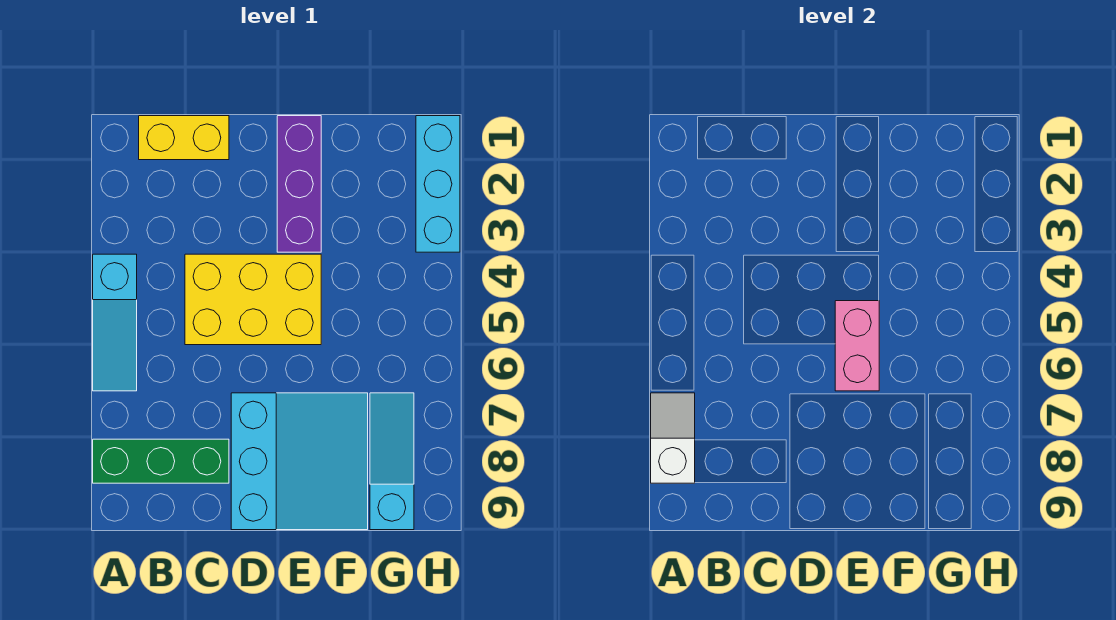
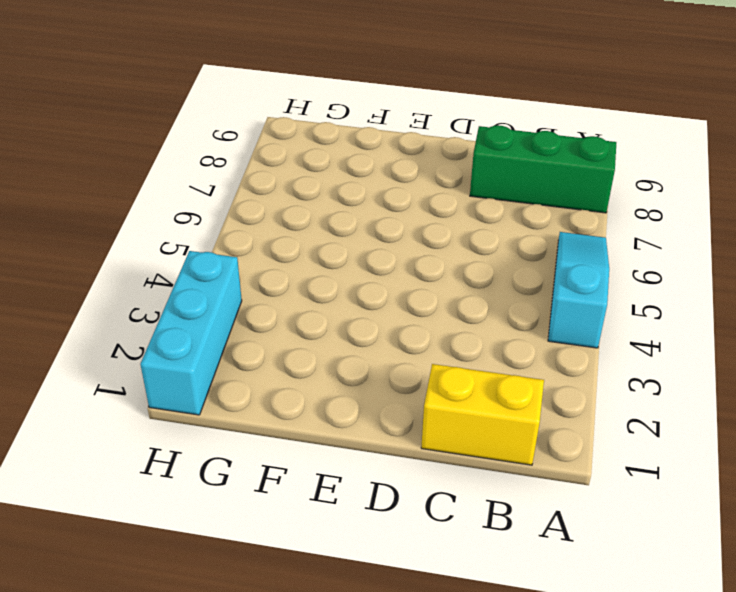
none -> yellow 2x3 brick [185,254,321,345]
none -> cyan 3x3 slope [231,393,368,530]

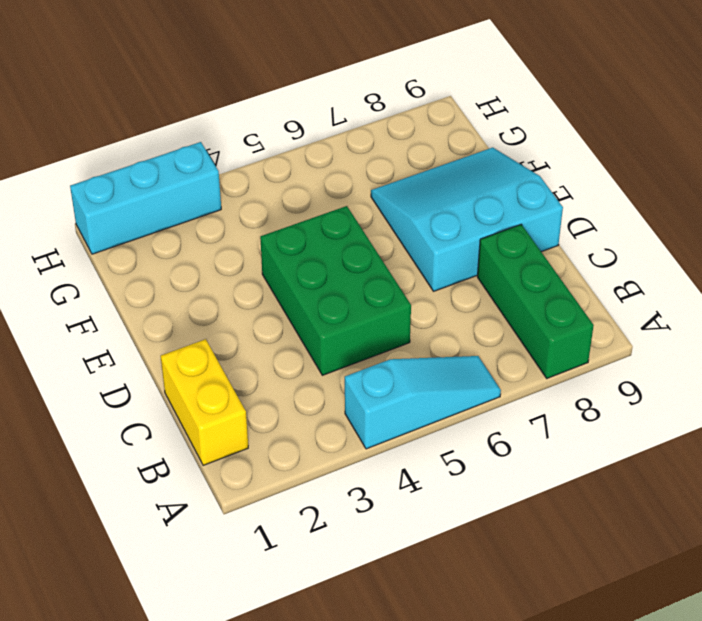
green 2x3 brick [260,206,411,375] -> yellow 2x3 brick [185,254,321,345]
none -> purple 1x3 brick [277,116,321,252]
none -> cyan 1x3 slope [370,393,414,530]

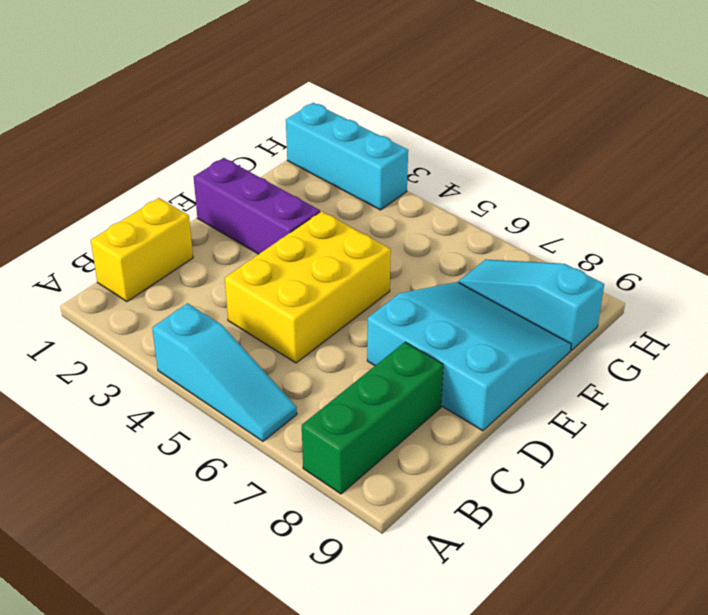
none -> white 1x2 slope [651,393,695,483]
none -> pink 1x2 brick [835,301,879,391]

